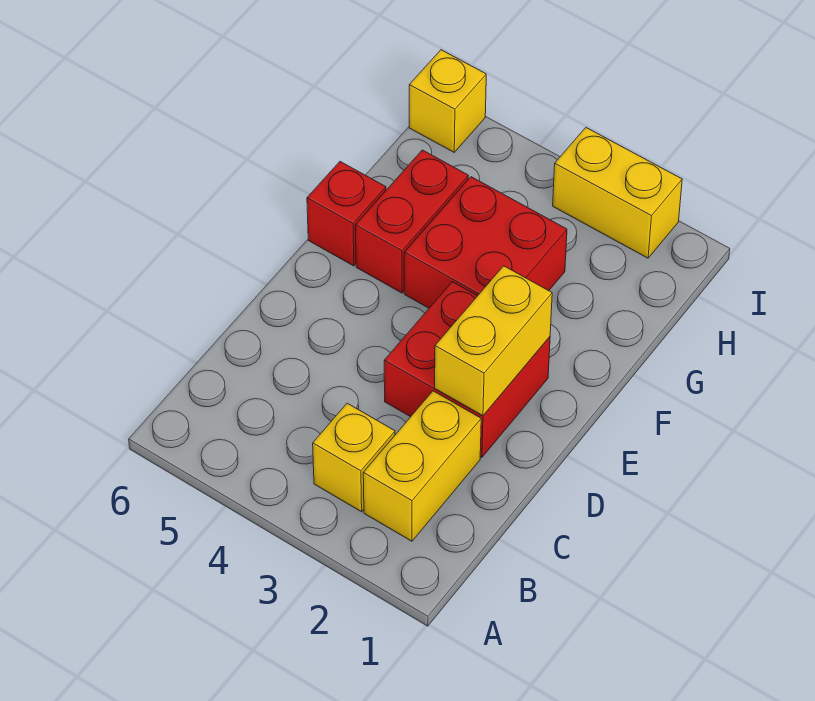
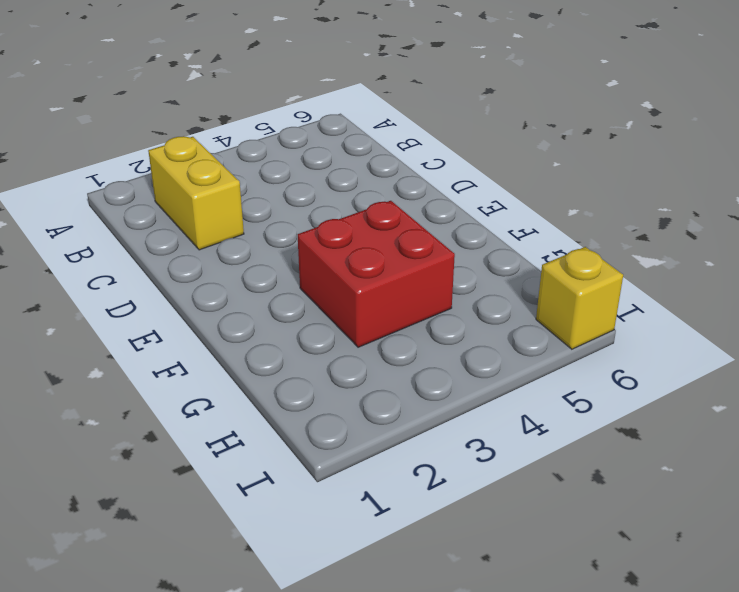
none -> yellow 1x1 brick [313,403,395,512]
none -> red 2x2 brick [384,282,550,458]

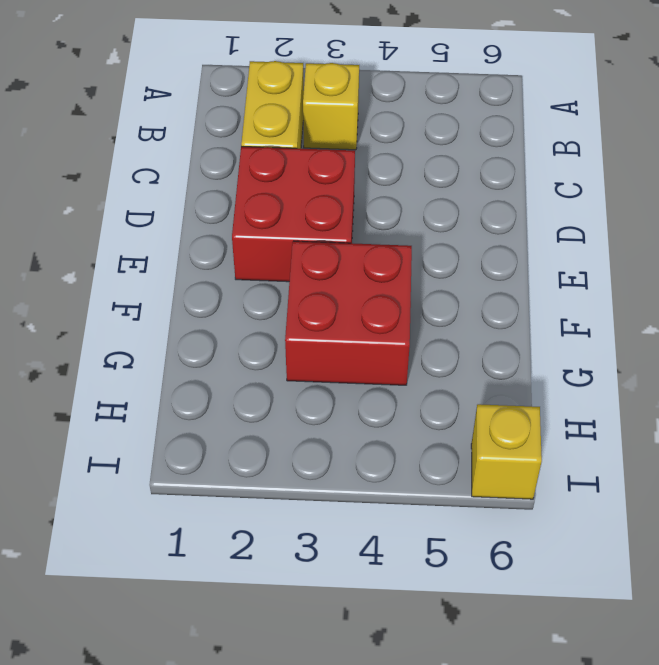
none -> red 1x2 brick [356,150,468,293]
none -> red 1x1 brick [307,162,386,266]

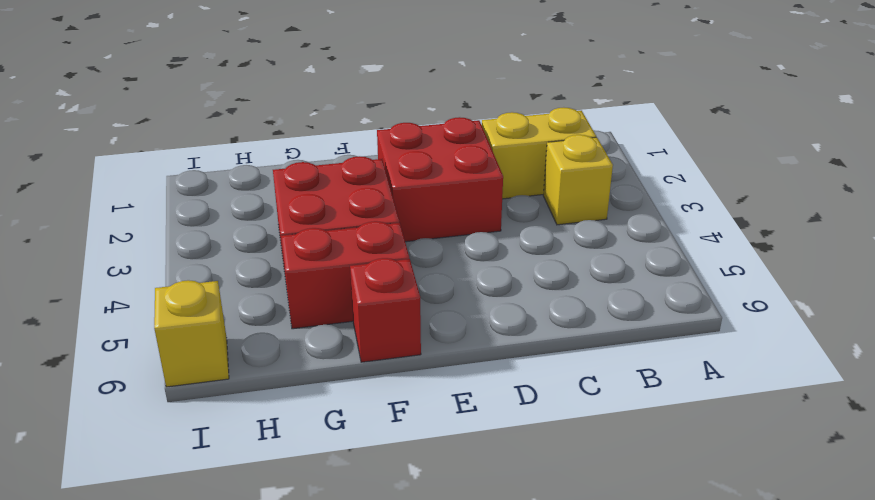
none -> yellow 1x2 brick [553,128,682,258]
none -> yellow 1x2 brick [435,266,552,416]

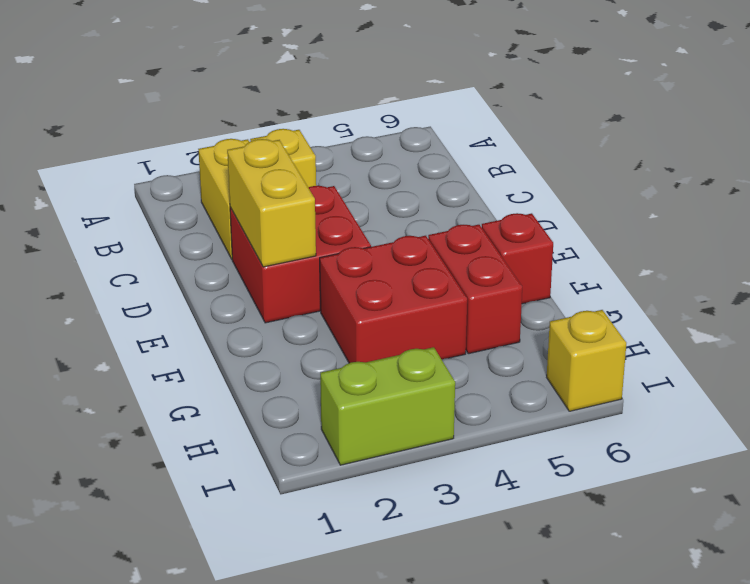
lime 1x2 brick [320,347,455,465] -> yellow 1x2 brick [553,128,682,258]

